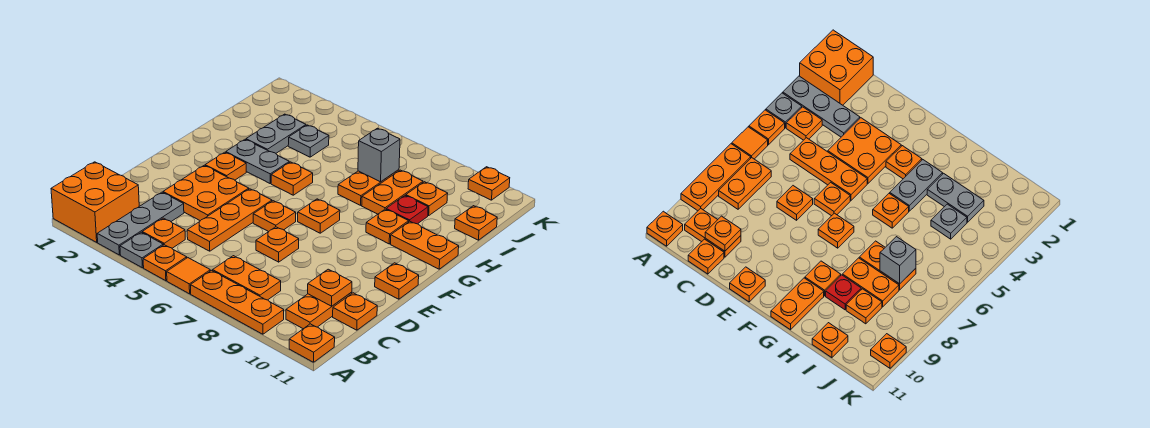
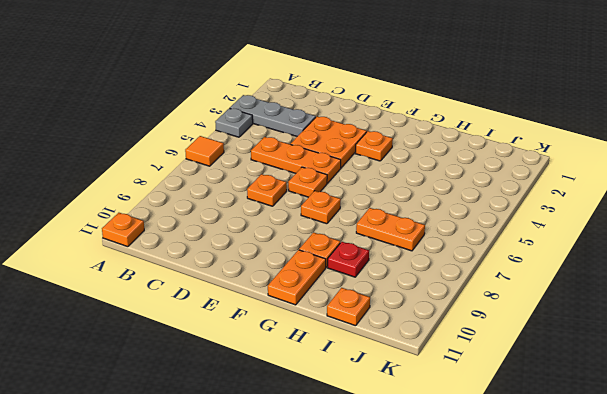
none -> orange 2x2 brick [51,162,139,242]
none -> orange 1x1 plate [143,245,187,281]
none -> orange 1x3 plate [191,270,284,334]
none -> orange 1x1 plate [142,218,185,248]

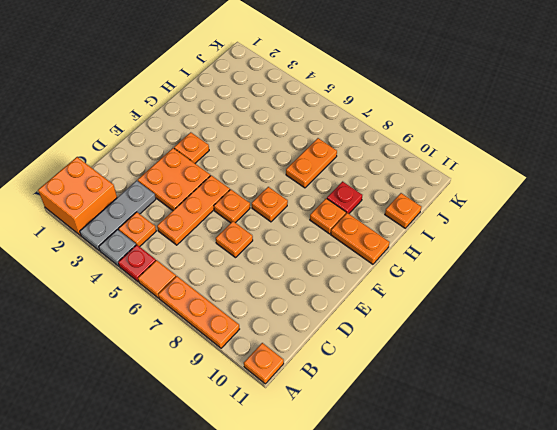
red 1x1 plate [118,245,156,282] -> orange 1x1 plate [143,245,187,281]
none -> orange 1x2 plate [213,256,281,300]
none -> orange 1x2 plate [286,292,352,329]
none -> orange 1x1 plate [333,293,377,330]
none -> orange 1x1 plate [375,263,419,299]

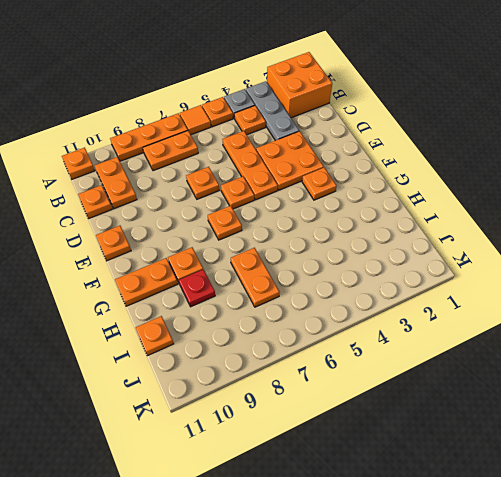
none -> grey 1x2 plate [226,140,289,183]
none -> orange 1x1 plate [271,162,313,195]
none -> grey 1x2 plate [246,114,306,153]
none -> orange 1x2 plate [362,170,423,214]

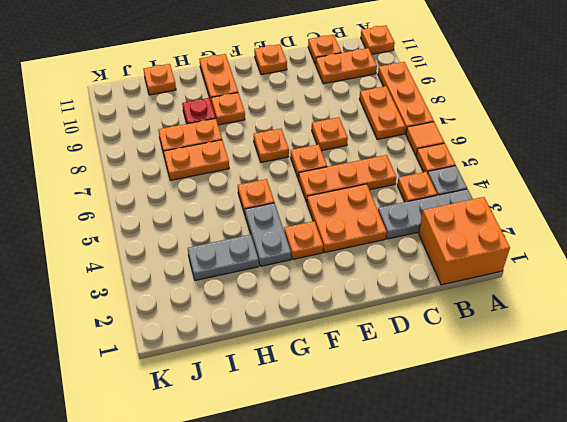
none -> grey 1x1 plate [288,125,329,157]
none -> orange 1x1 plate [406,182,448,216]
none -> orange 1x1 plate [468,167,510,200]
none -> orange 1x1 plate [308,269,352,306]

